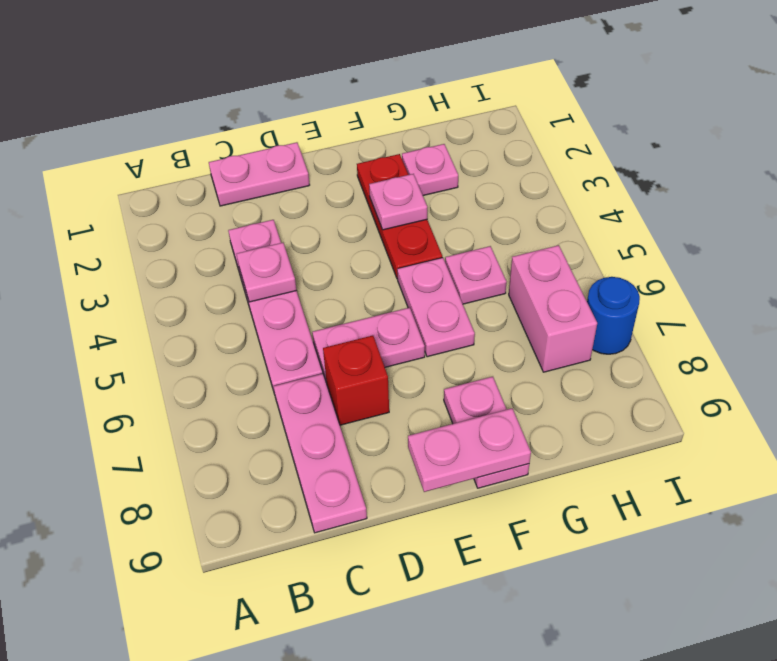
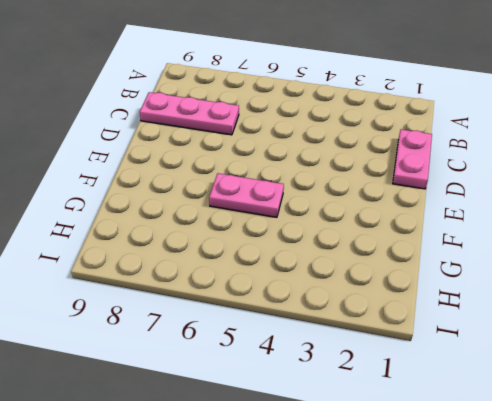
none -> pink 1x4 plate [228,220,323,394]
none -> pink 1x2 plate [312,308,425,381]
none -> red 1x1 brick [323,336,389,425]

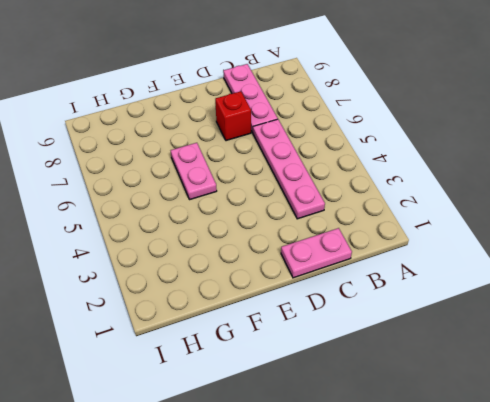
none -> pink 1x2 plate [312,308,425,381]
none -> red 1x3 plate [357,154,442,279]
none -> pink 1x2 plate [444,377,529,488]

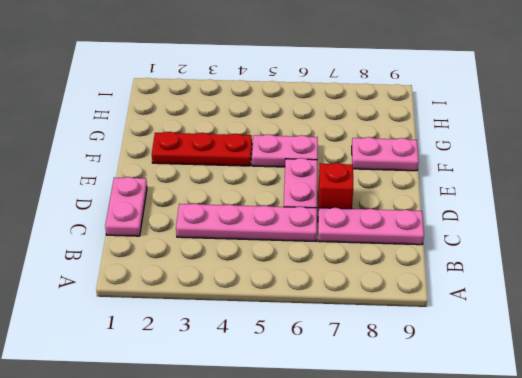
none -> pink 1x1 plate [402,144,458,196]
none -> pink 1x1 plate [445,246,507,304]
none -> pink 1x2 brick [509,245,597,372]

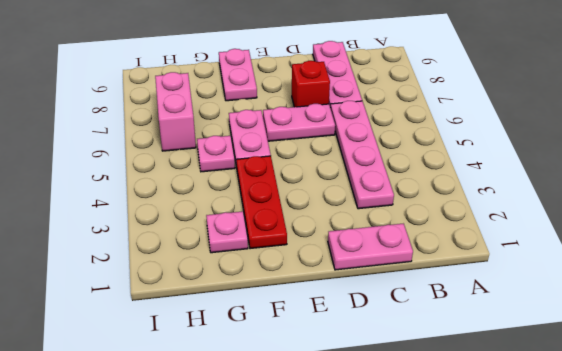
none -> blue 1x1 round brick [587,277,640,354]
none -> pink 1x1 plate [237,243,296,302]
none -> pink 1x2 plate [408,408,531,492]

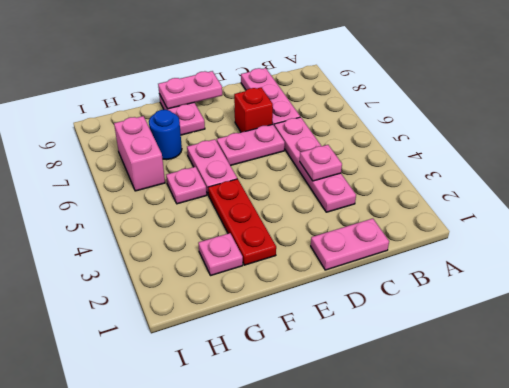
blue 1x1 round brick [149,110,182,160] -> blue 1x1 round brick moved to [587,277,640,354]
none -> pink 1x1 plate [369,174,427,230]

